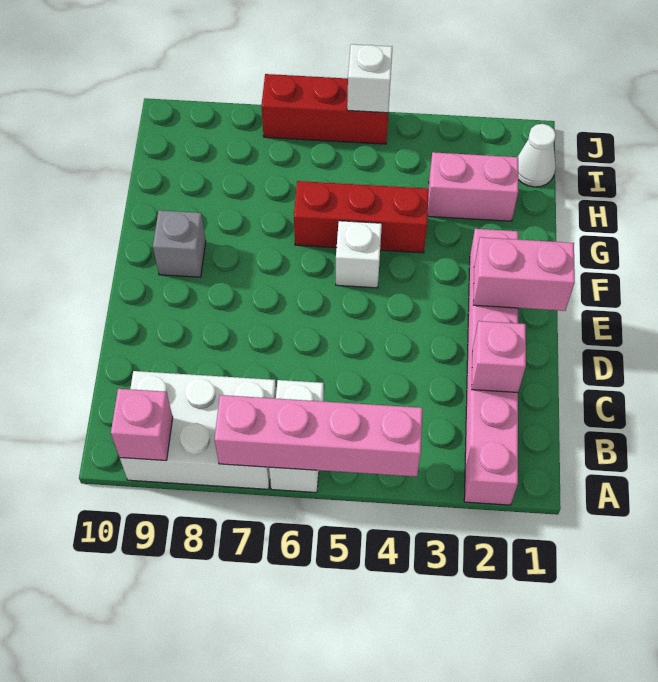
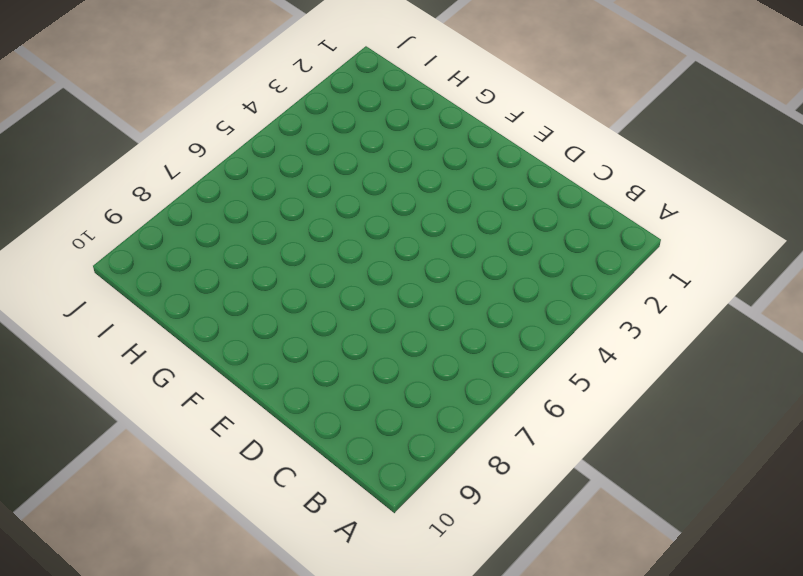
none -> pink 1x6 brick [464,229,518,505]
none -> white 1x2 brick [269,380,324,493]
none -> white 2x3 brick [120,371,276,489]

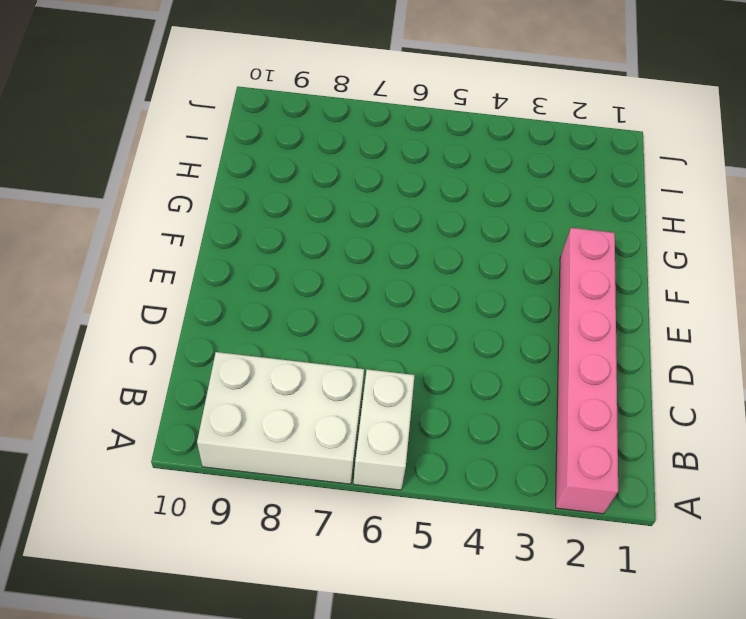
none -> white 1x1 brick [336,221,382,288]
none -> grey 1x1 brick [153,210,206,277]
none -> red 1x3 brick [294,181,429,253]

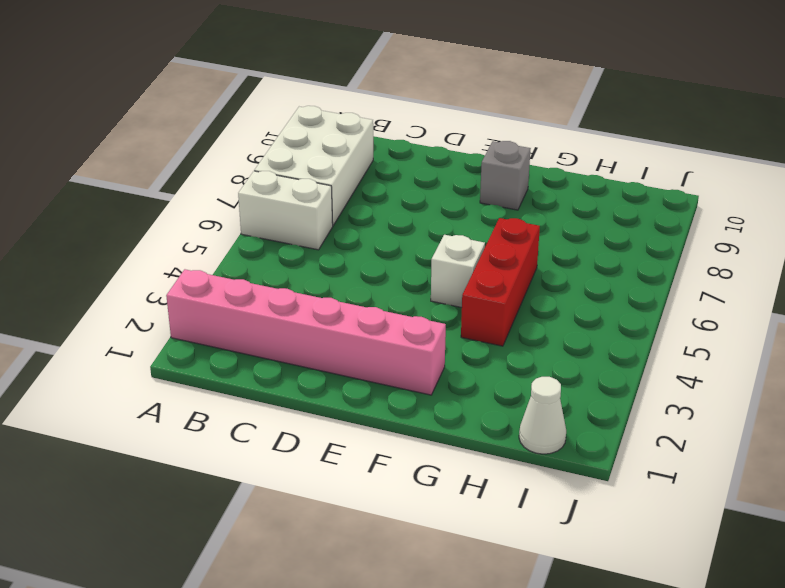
none -> pink 1x2 brick [428,152,518,221]
none -> red 1x3 brick [261,74,388,144]
none -> pink 1x4 brick [214,395,423,477]

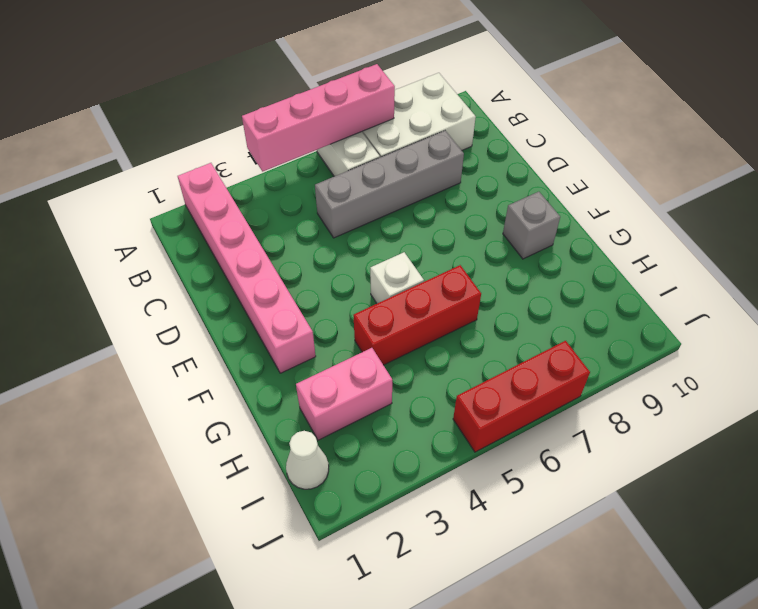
grey 1x4 brick [315,131,464,238] -> none
none -> pink 1x1 brick [111,389,173,461]
none -> pink 1x1 brick [472,321,526,392]
none -> pink 1x2 brick [473,237,575,311]

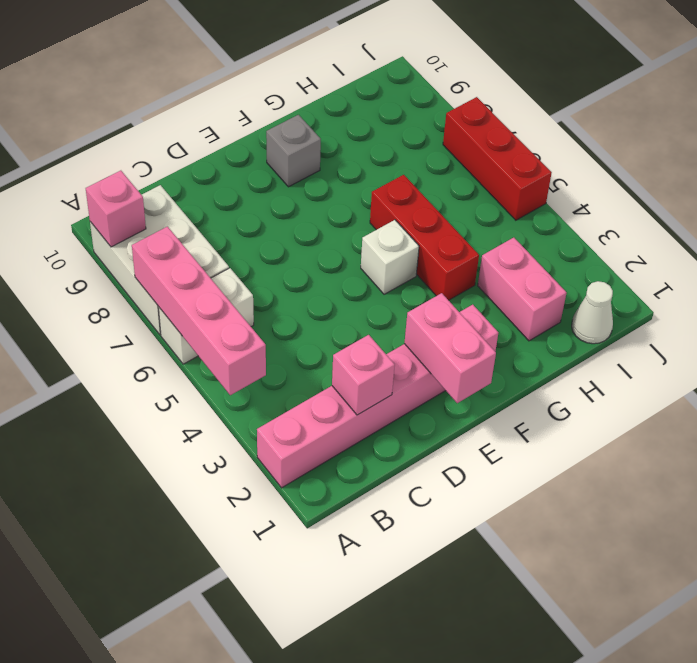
none -> white 1x1 brick [347,44,392,113]

